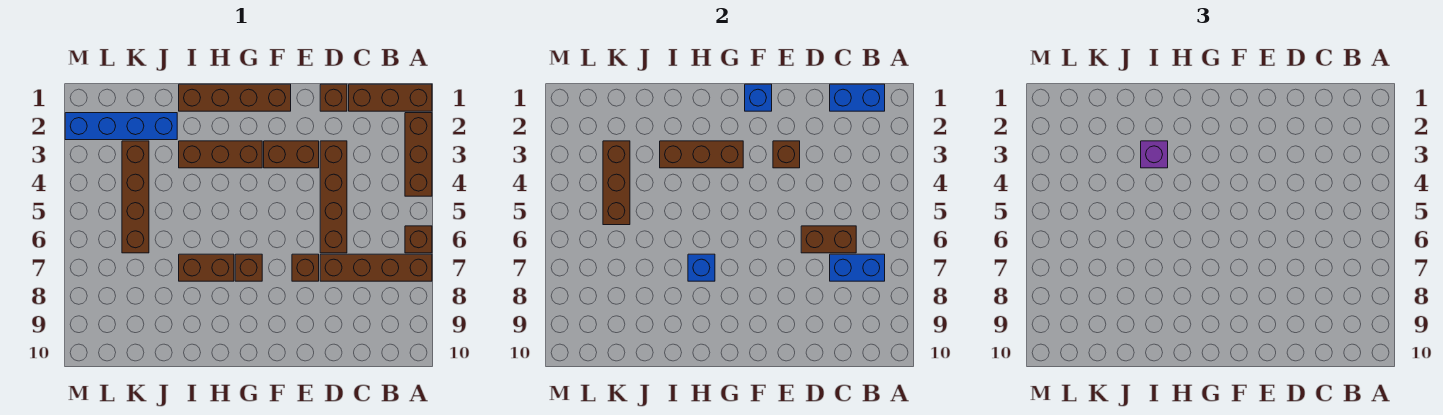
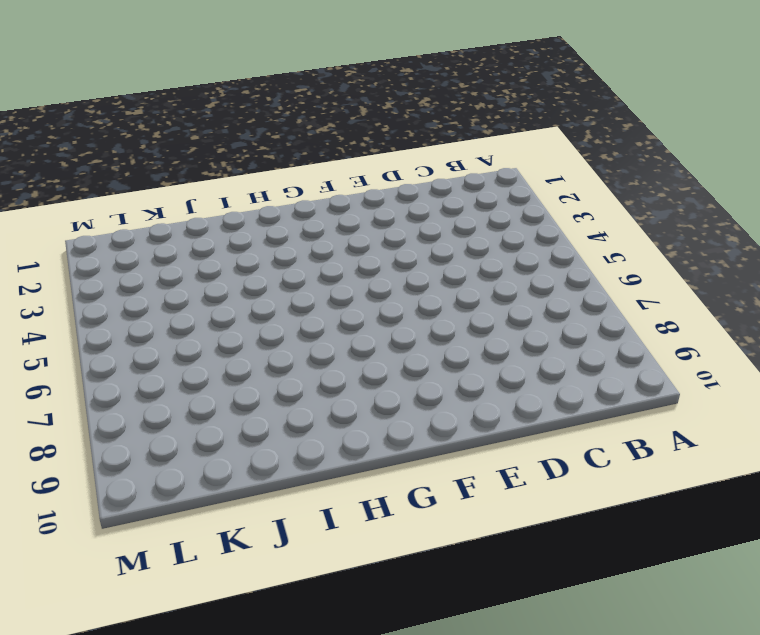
none -> brown 1x3 brick [349,84,432,111]
none -> brown 1x3 brick [405,113,432,196]
none -> brown 1x1 brick [405,226,432,253]

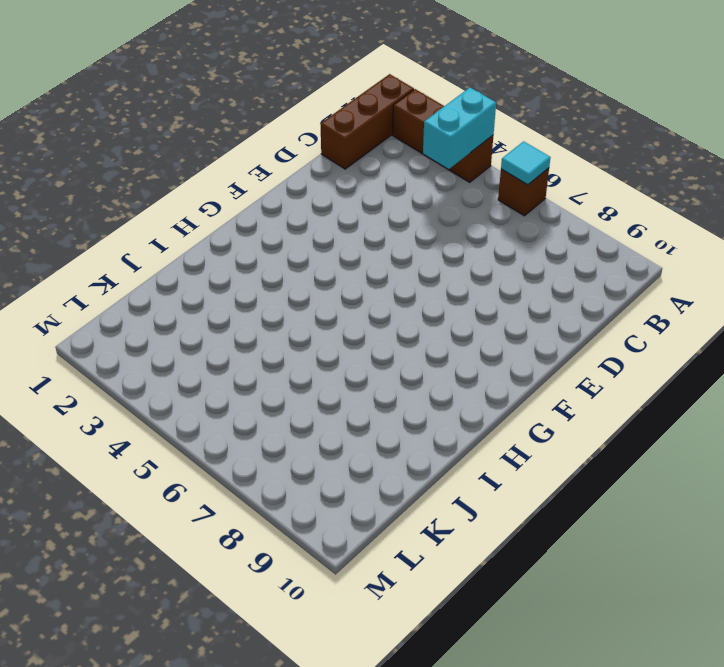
cyan 1x2 brick [423,88,496,169] -> none
cyan 1x1 tile [501,141,551,185] -> none
none -> brown 1x4 brick [320,254,432,281]
none -> brown 1x1 brick [320,84,347,111]
none -> brown 1x4 brick [320,141,347,253]

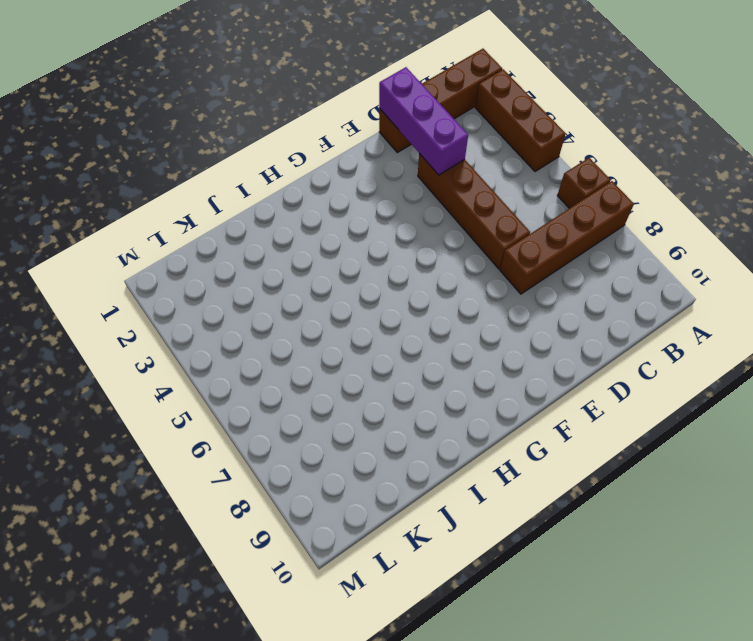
purple 1x3 brick [379,67,468,175] -> none
none -> brown 1x2 brick [264,141,319,168]
none -> brown 1x1 brick [292,254,319,281]
none -> brown 1x4 brick [179,84,291,111]

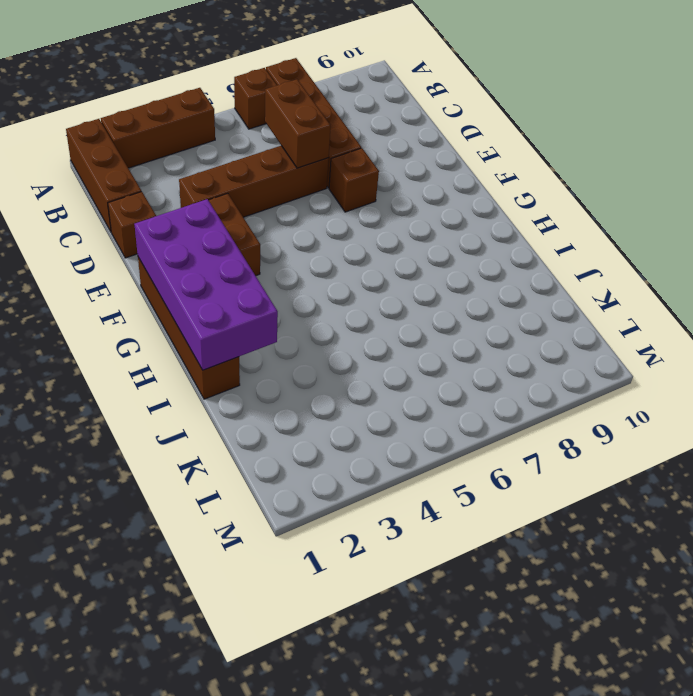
purple 2x4 brick [134,199,278,370] -> blue 1x1 brick [745,84,772,111]
none -> brown 1x3 brick [179,141,262,168]
none -> brown 1x1 brick [235,254,262,281]
none -> brown 1x2 brick [179,254,234,281]

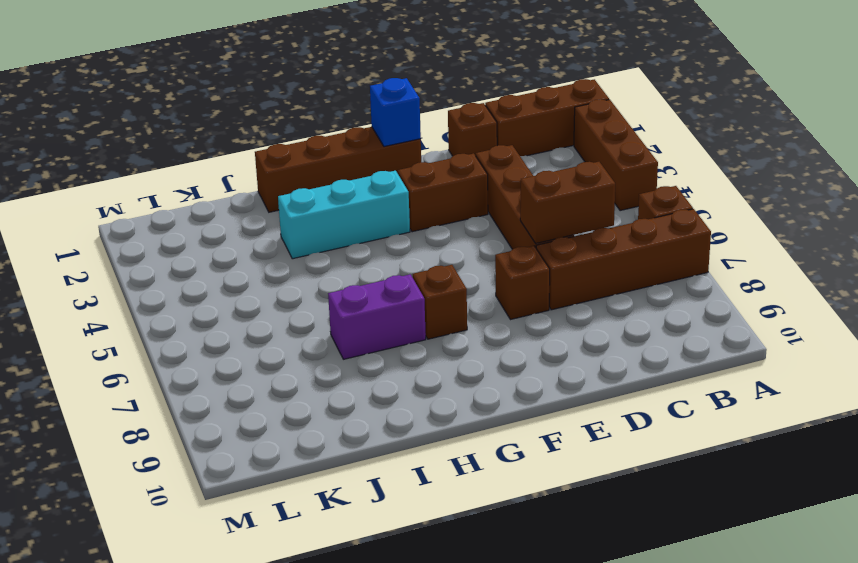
cyan 1x3 brick [278,171,410,259] -> brown 1x3 brick [179,141,262,168]
purple 1x2 brick [328,274,426,359] -> brown 1x2 brick [179,254,234,281]
none -> blue 1x4 brick [65,113,177,140]
none -> brown 1x4 brick [122,141,149,253]
none -> blue 1x2 brick [830,84,885,111]

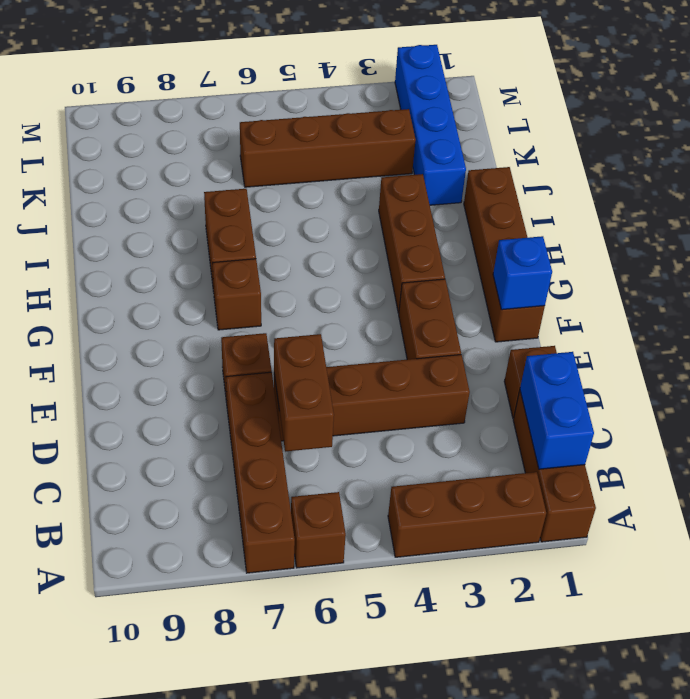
none -> blue 1x2 brick [830,254,885,281]
none -> brown 1x1 brick [773,141,800,168]
none -> brown 1x3 brick [660,141,743,168]

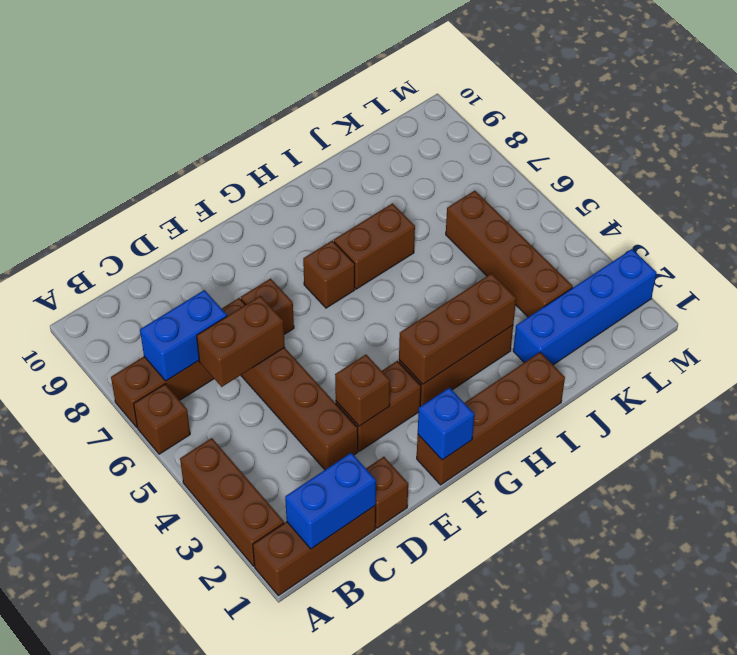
none -> blue 1x1 brick [688,254,715,281]
none -> brown 1x3 brick [603,141,630,225]
none -> purple 1x1 brick [1141,141,1168,168]

